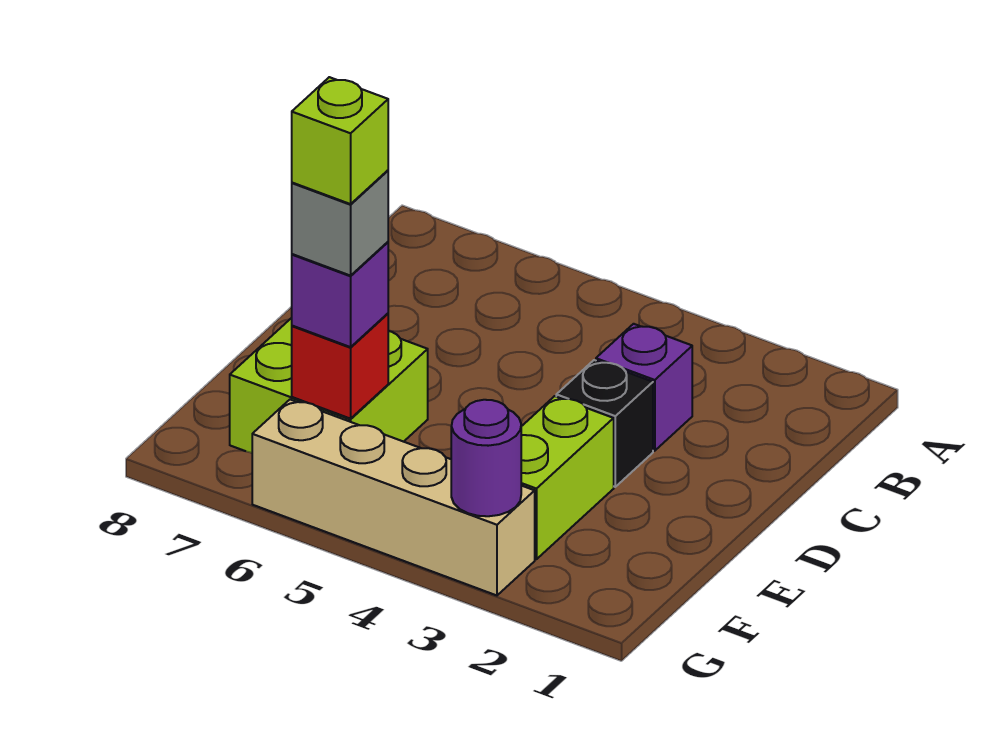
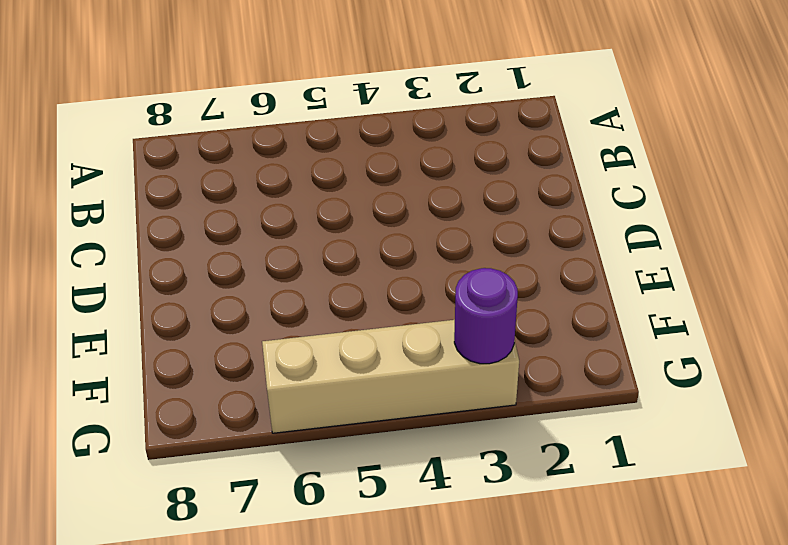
none -> purple 1x1 brick [596,324,692,451]
none -> black 1x1 brick [556,360,653,487]

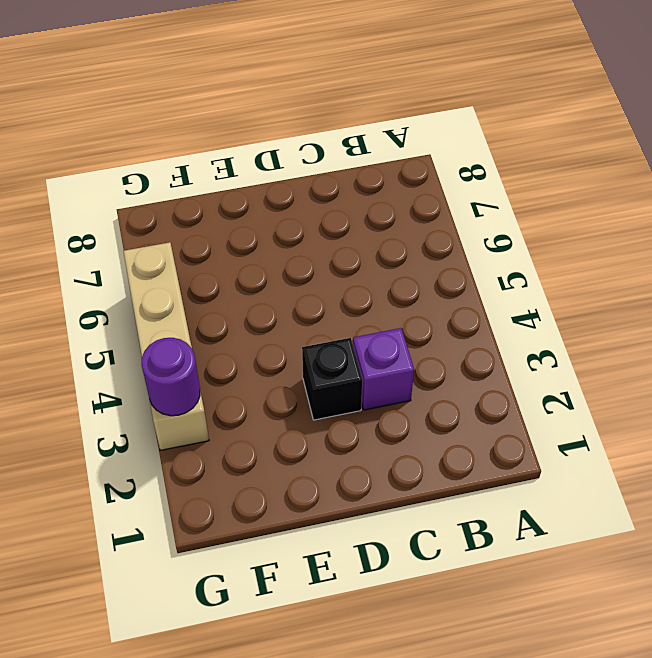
none -> lime 1x2 brick [521,396,614,559]
none -> lime 2x2 brick [230,318,428,453]

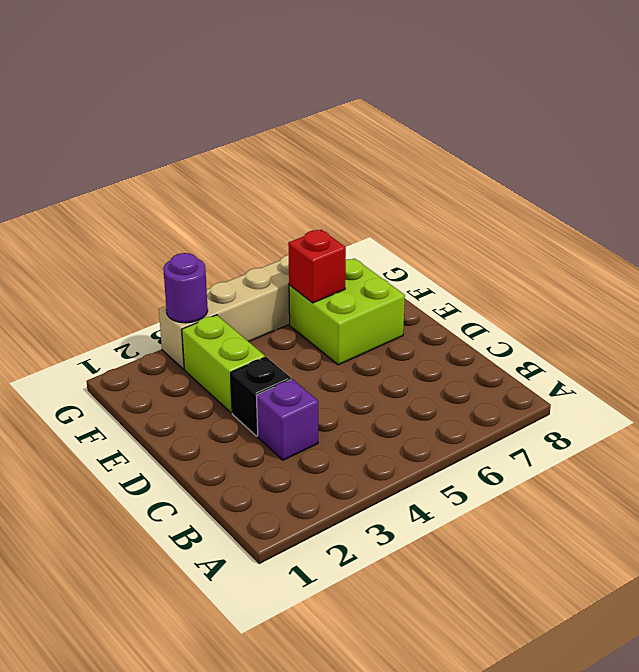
none -> purple 1x1 brick [292,242,388,347]
none -> grey 1x1 brick [292,170,388,276]

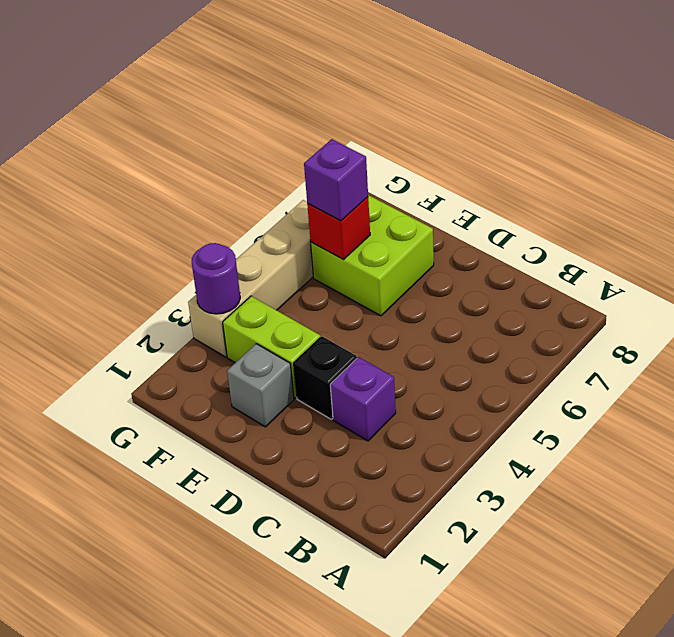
grey 1x1 brick [227,344,294,427] -> grey 1x1 brick moved to [292,170,388,276]
none -> lime 1x1 brick [292,77,388,204]

